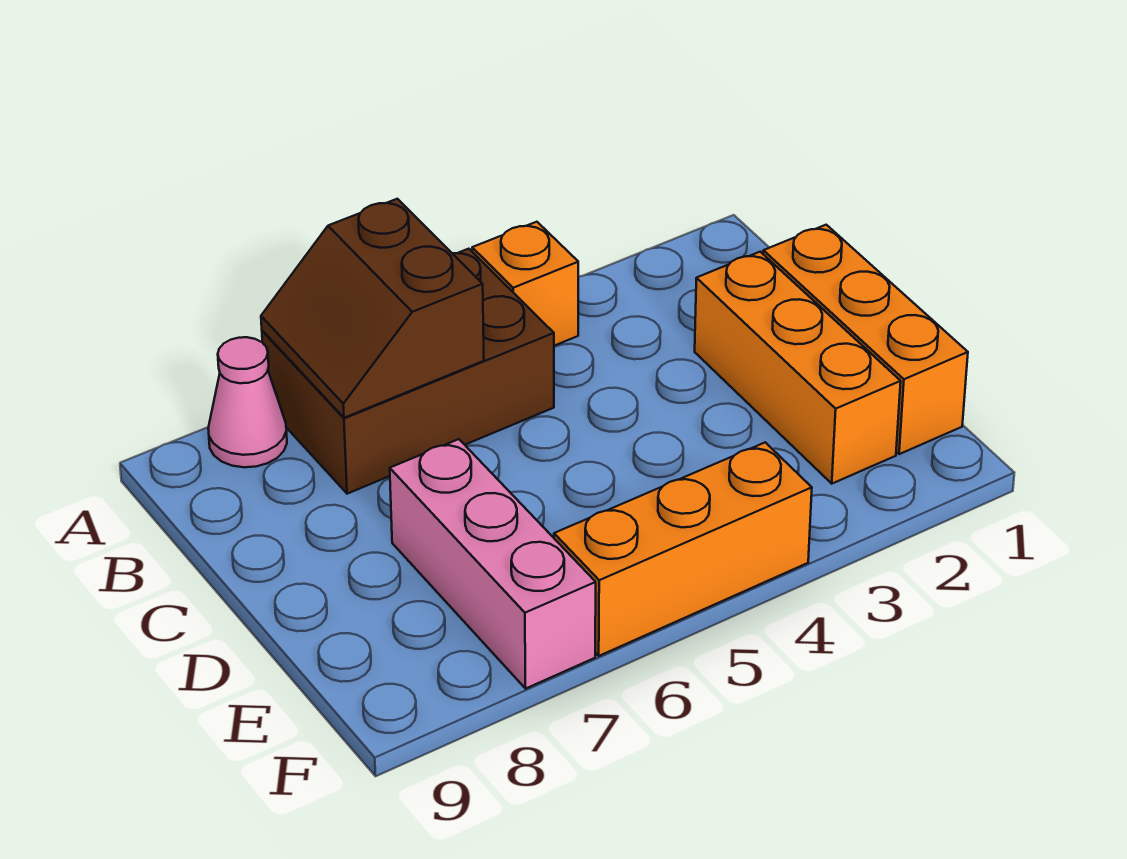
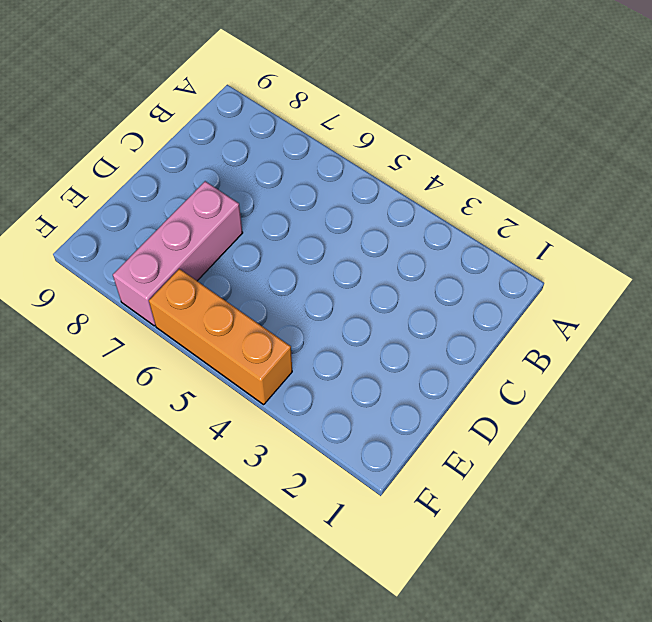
none -> orange 1x1 brick [472,222,578,346]
none -> brown 2x3 brick [262,249,554,494]

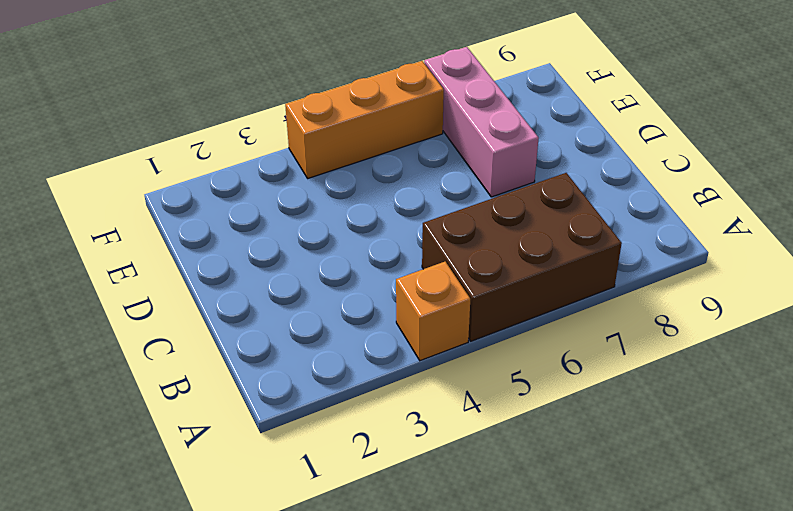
none -> pink 1x1 cone [208,337,287,467]
none -> orange 1x3 brick [763,225,968,454]

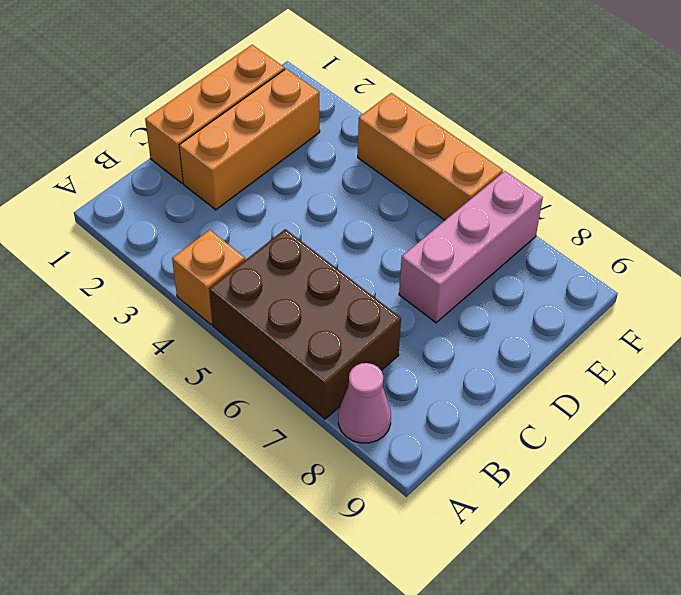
none -> brown 2x2 slope [261,199,484,418]

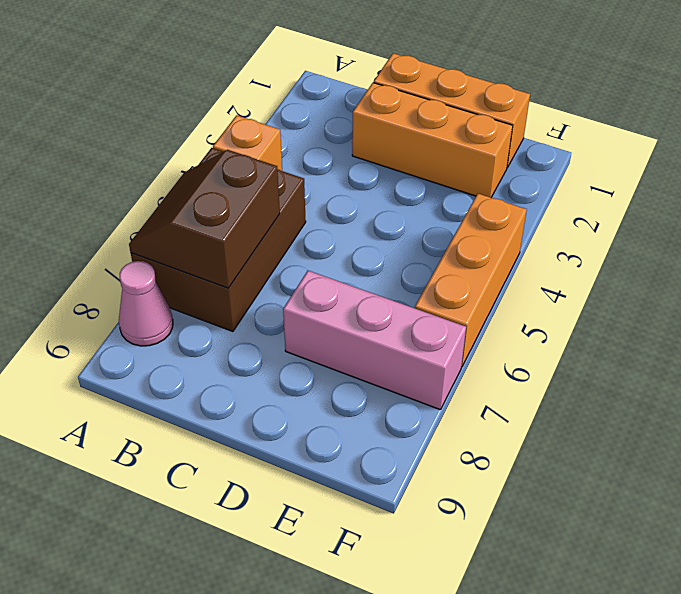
brown 2x2 slope [129,150,280,288] -> brown 2x2 slope turned to [261,199,484,418]

